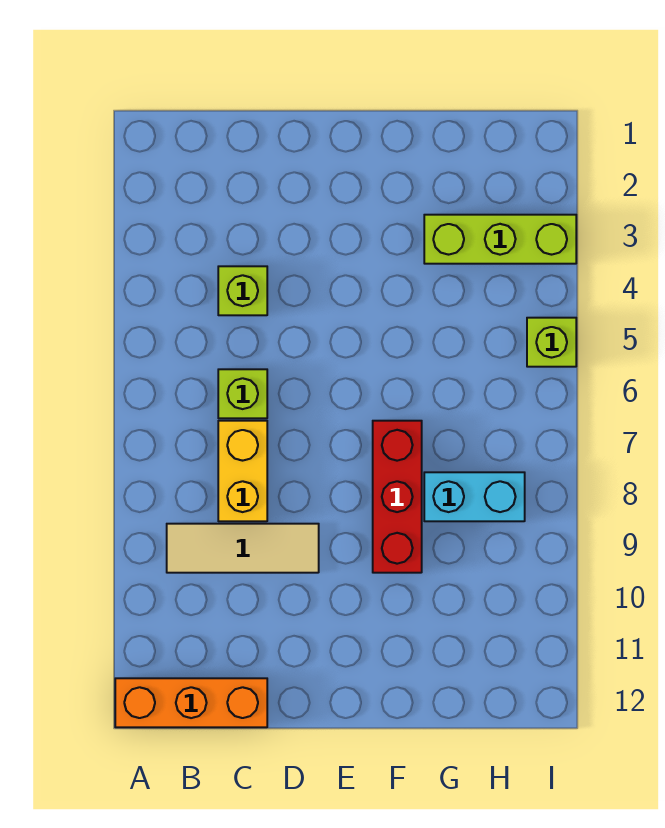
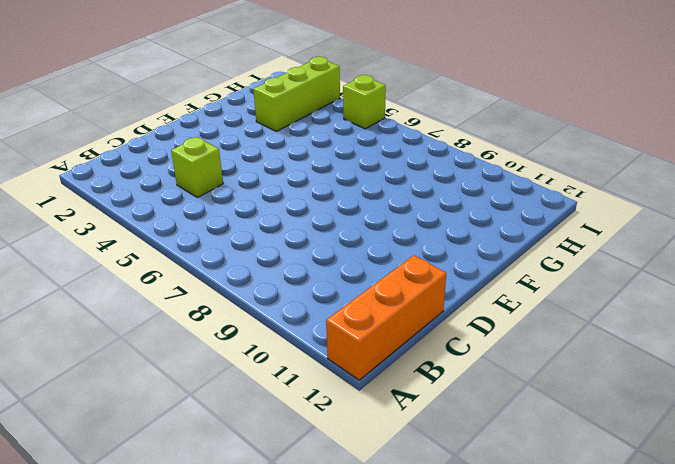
none -> tan 1x3 tile [167,524,319,573]
none -> lime 1x1 brick [218,369,267,418]

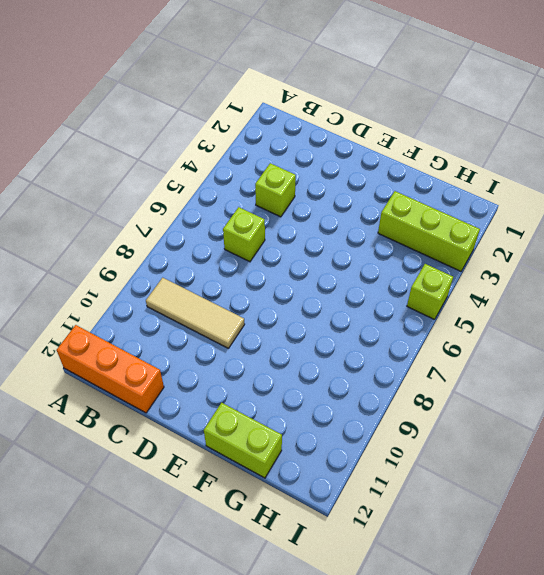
lime 1x2 brick [204,403,282,478] -> none
none -> yellow 1x2 brick [218,421,267,521]
none -> red 1x3 brick [373,421,422,573]

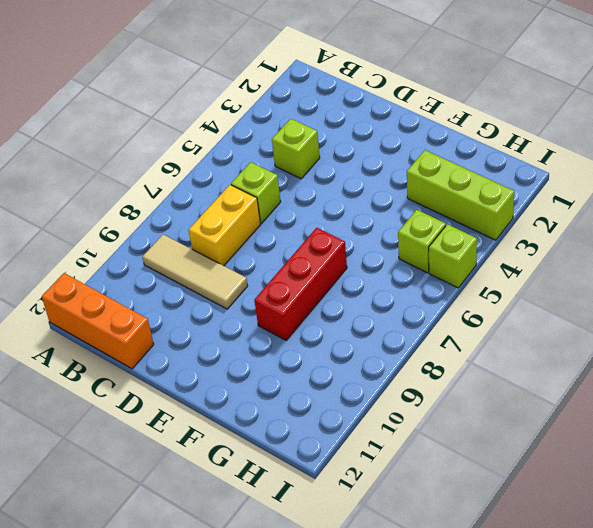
lime 1x1 brick [398,210,446,273] -> none
none -> cyan 1x2 brick [424,472,525,521]

